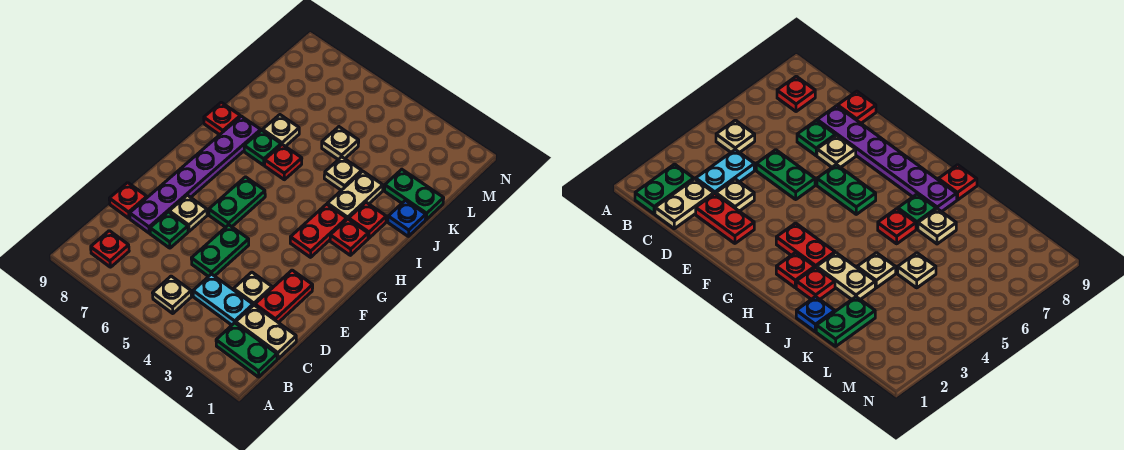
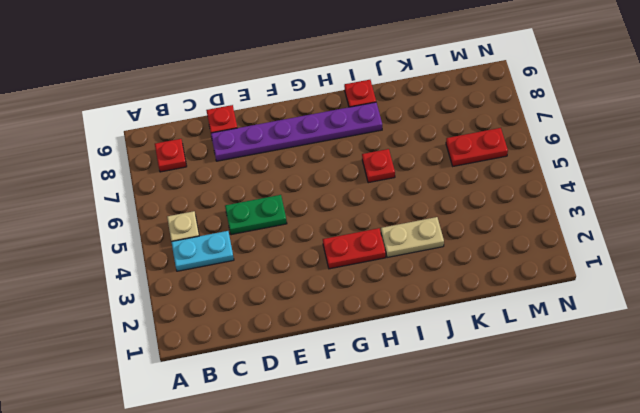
cyan 1x2 plate [171,231,234,271] -> cyan 1x2 plate turned to [193,274,253,325]
red 1x2 plate [446,128,508,166] -> red 1x2 plate moved to [255,270,313,323]
none -> green 1x2 plate [216,323,277,377]
none -> tan 1x2 plate [236,305,296,359]
none -> tan 1x1 plate [234,272,272,305]

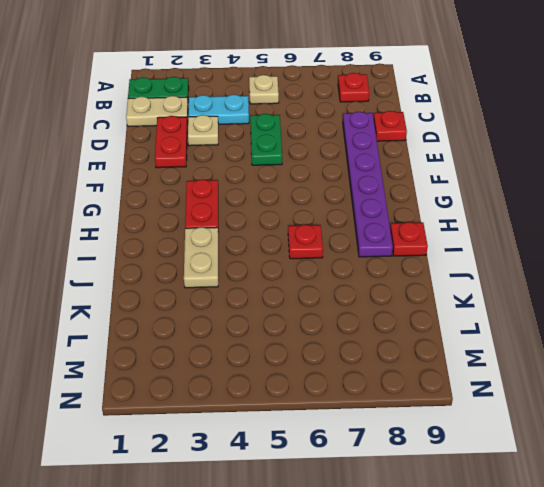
none -> green 1x1 plate [150,212,188,248]
none -> tan 1x1 plate [169,195,207,231]
none -> green 1x2 plate [209,177,265,227]

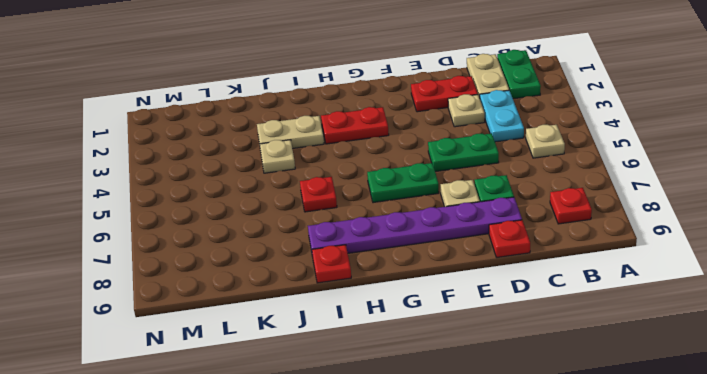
none -> red 1x1 plate [330,219,368,255]
none -> red 1x1 plate [349,202,386,238]
none -> green 1x1 plate [244,130,281,165]

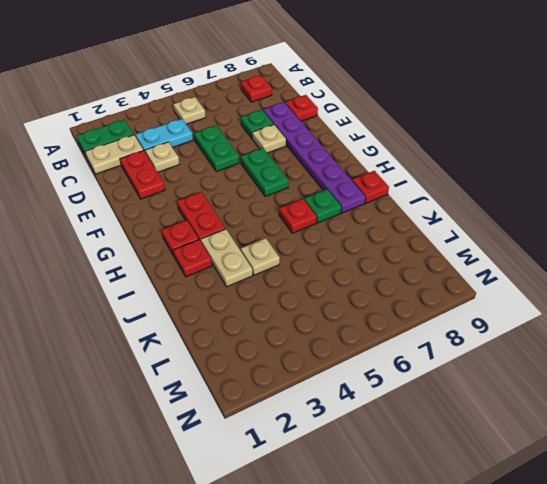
none -> blue 1x1 plate [388,200,426,236]
none -> tan 1x1 plate [263,115,299,146]
none -> green 1x2 plate [385,169,444,220]

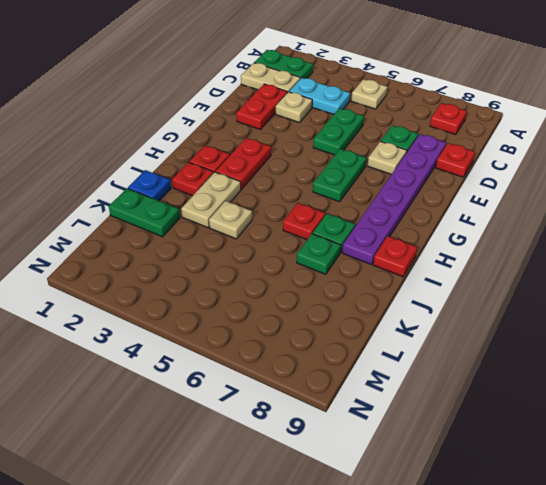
green 1x1 plate [297,234,341,274] -> tan 1x1 plate [263,115,299,146]
none -> tan 1x1 plate [322,127,359,160]

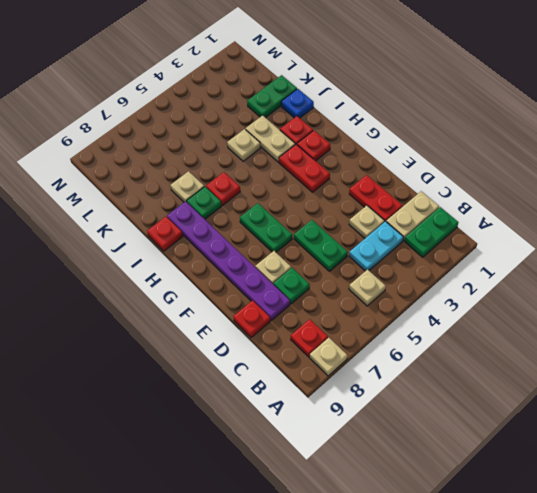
tan 1x1 plate [310,338,347,376] -> tan 1x1 plate moved to [322,127,359,160]

